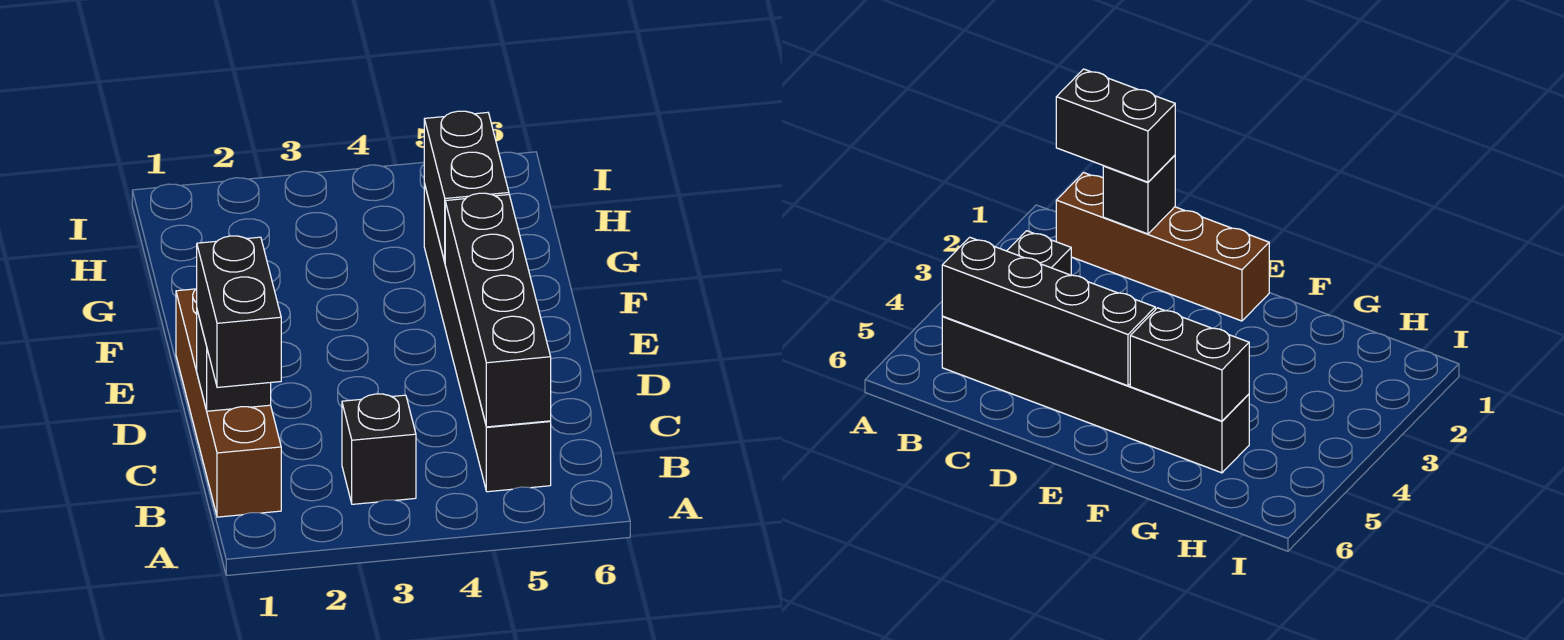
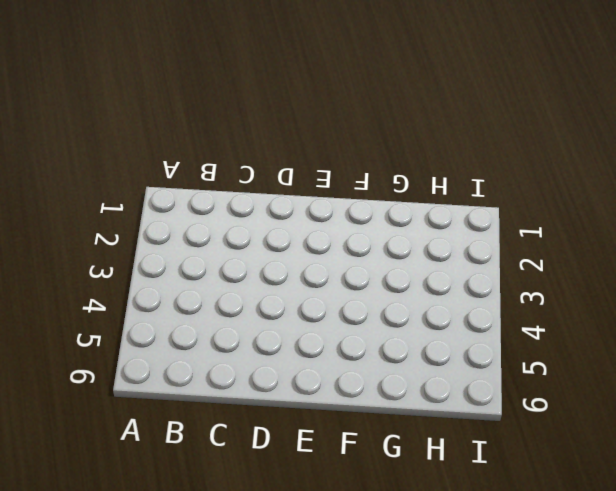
none -> brown 1x4 brick [176,289,281,517]
none -> black 1x1 brick [342,394,416,504]

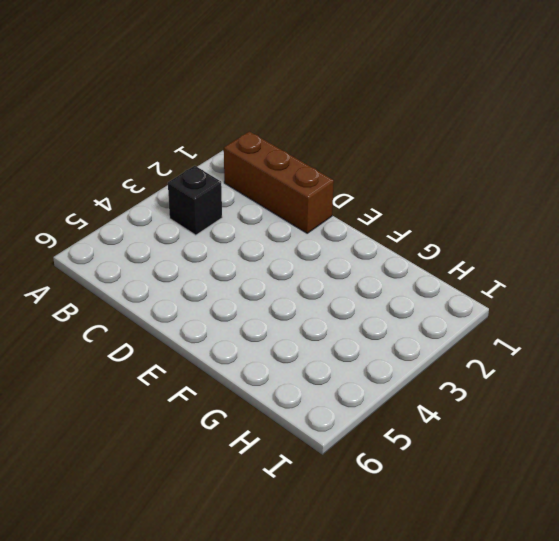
brown 1x3 brick [224,131,334,233] -> brown 1x4 brick [176,289,281,517]
none -> black 1x6 brick [424,184,551,492]
none -> black 1x4 brick [445,193,551,427]

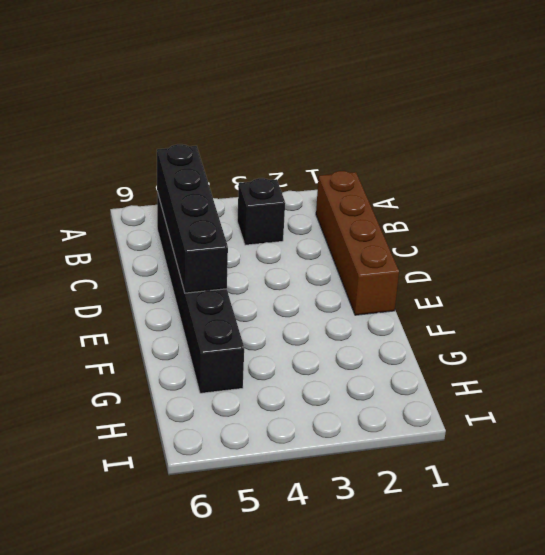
none -> black 1x1 brick [197,311,271,411]
none -> black 1x2 brick [424,111,509,262]

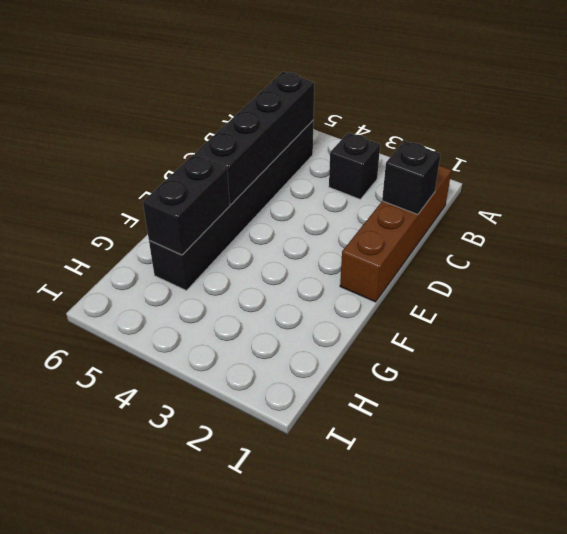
none -> black 1x2 brick [197,236,281,388]

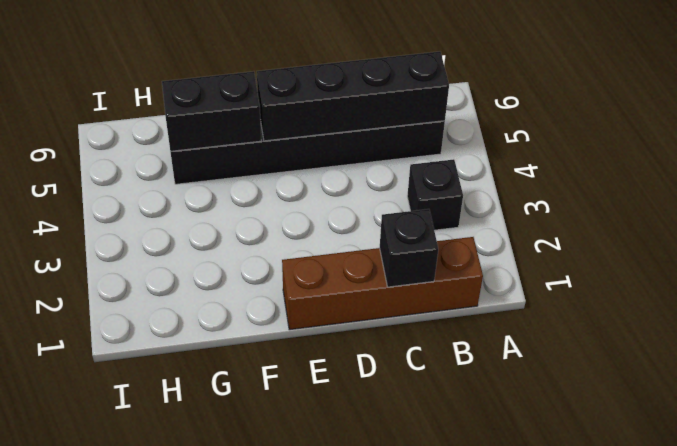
none -> black 1x2 brick [197,236,281,388]

